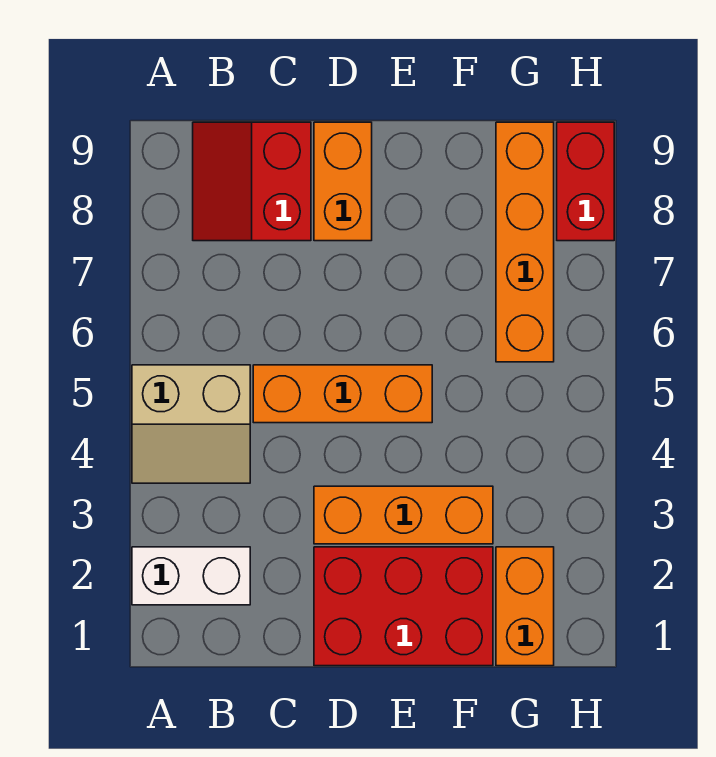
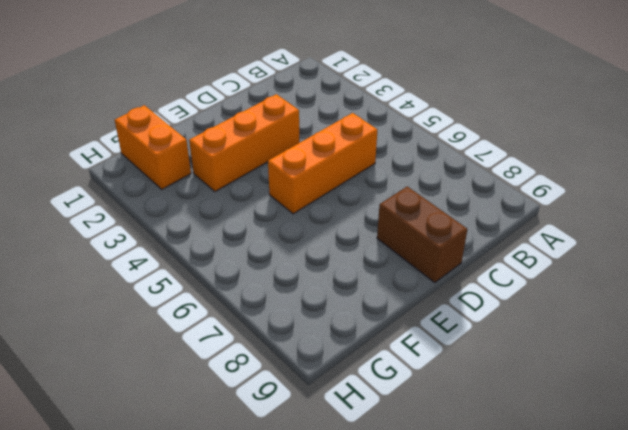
brown 1x2 brick [377,186,467,283] -> orange 1x2 brick [314,122,372,241]
none -> white 1x2 brick [132,547,250,605]
none -> tan 2x2 slope [132,365,250,483]

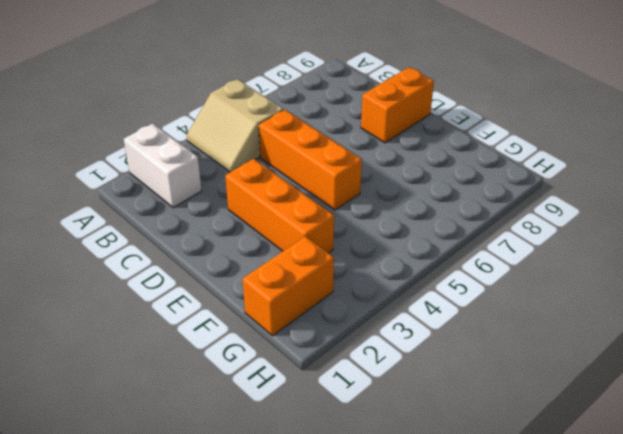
none -> red 2x2 slope [193,122,311,241]
none -> red 2x3 brick [314,547,493,666]

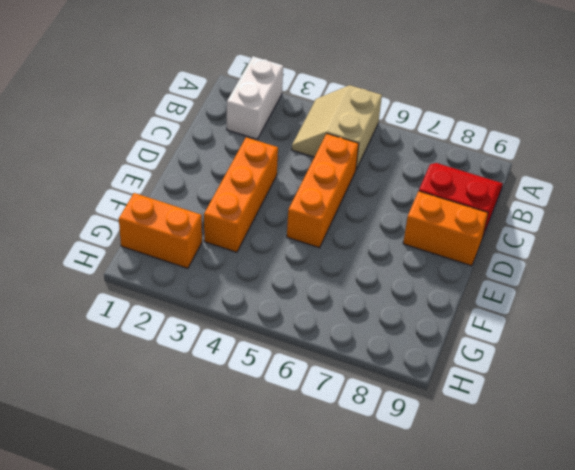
none -> red 2x3 brick [314,547,493,666]
none -> orange 1x4 brick [496,122,554,362]

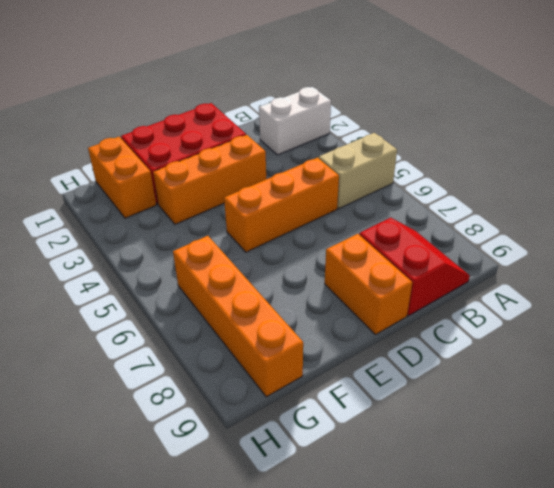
none -> red 1x2 brick [557,122,614,241]

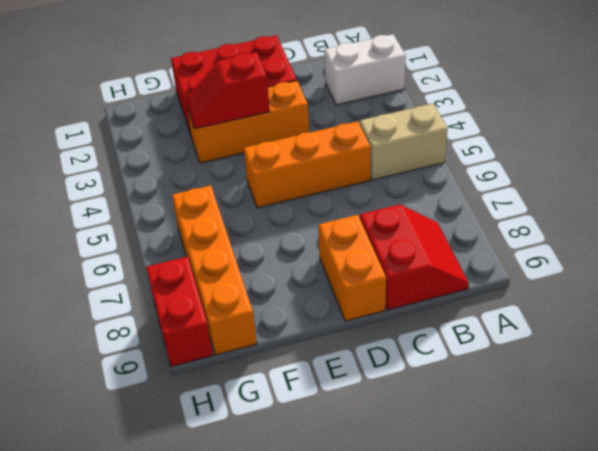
red 1x2 slope [185,52,270,129] -> none
none -> orange 1x2 brick [496,547,554,666]

